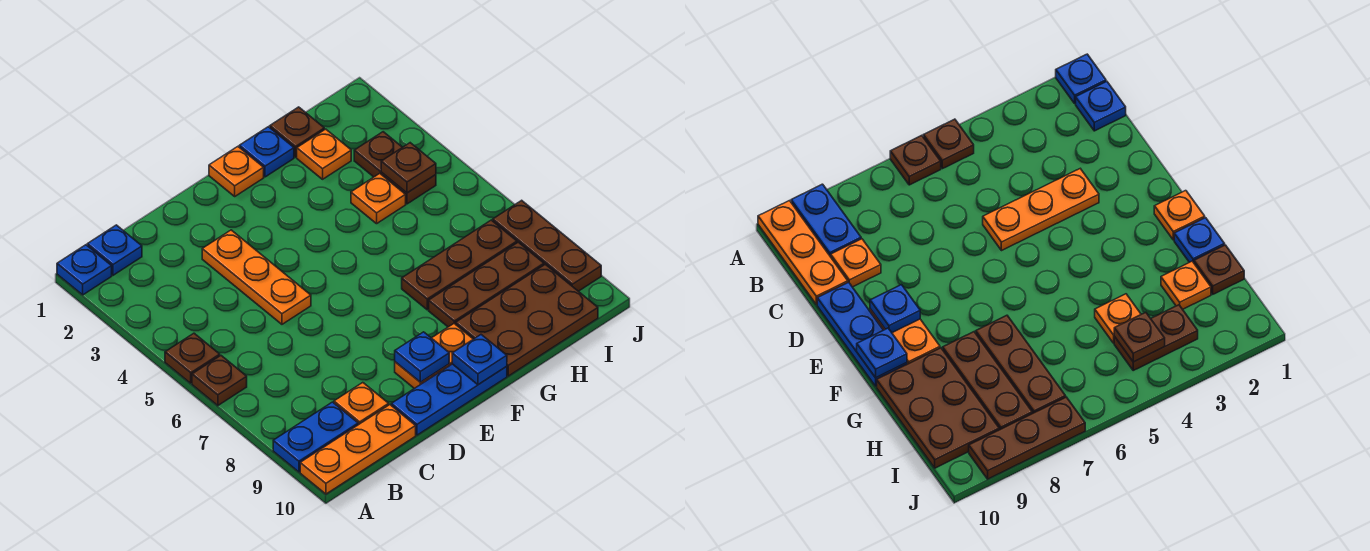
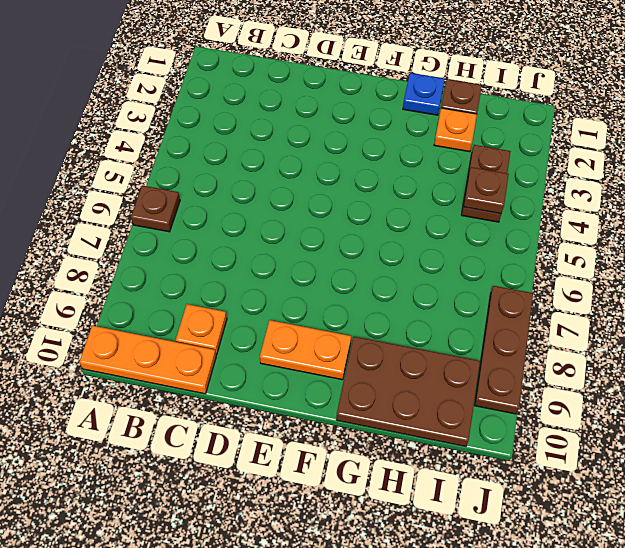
none -> blue 1x1 plate [57,245,112,295]
none -> brown 1x1 plate [165,333,220,383]
none -> blue 1x2 plate [273,402,358,472]

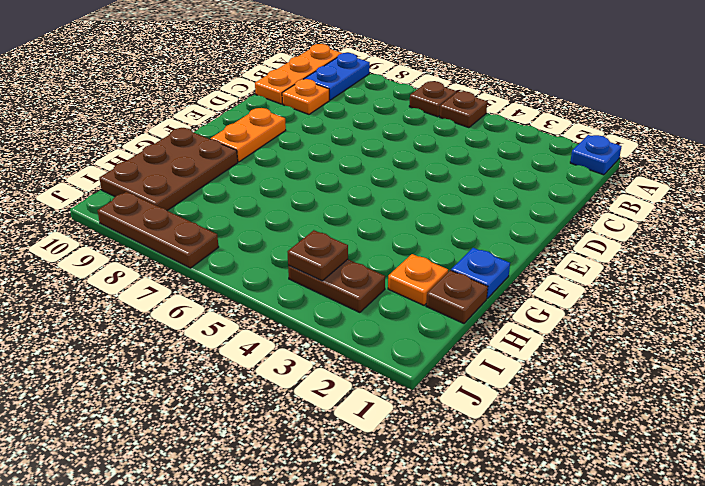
none -> blue 1x1 plate [87,225,142,275]
none -> orange 1x3 plate [202,230,311,324]
none -> blue 1x3 plate [391,364,507,435]

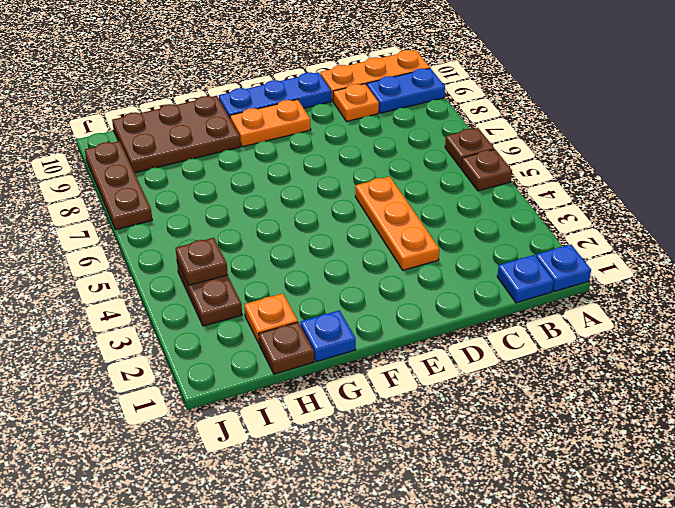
none -> orange 1x1 plate [209,147,264,196]
none -> brown 1x3 plate [402,220,517,310]
none -> brown 1x3 plate [429,242,544,327]

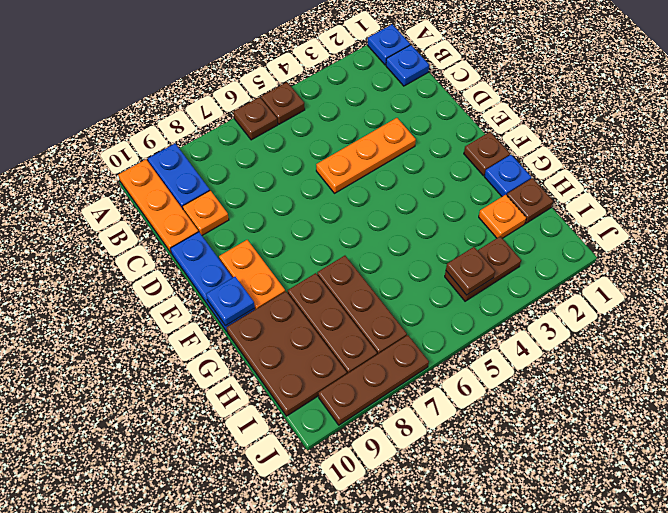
brown 1x1 plate [464,132,510,175] -> orange 1x1 plate [209,147,264,196]
none -> orange 1x1 plate [351,173,406,224]
none -> blue 1x1 plate [395,332,449,382]

